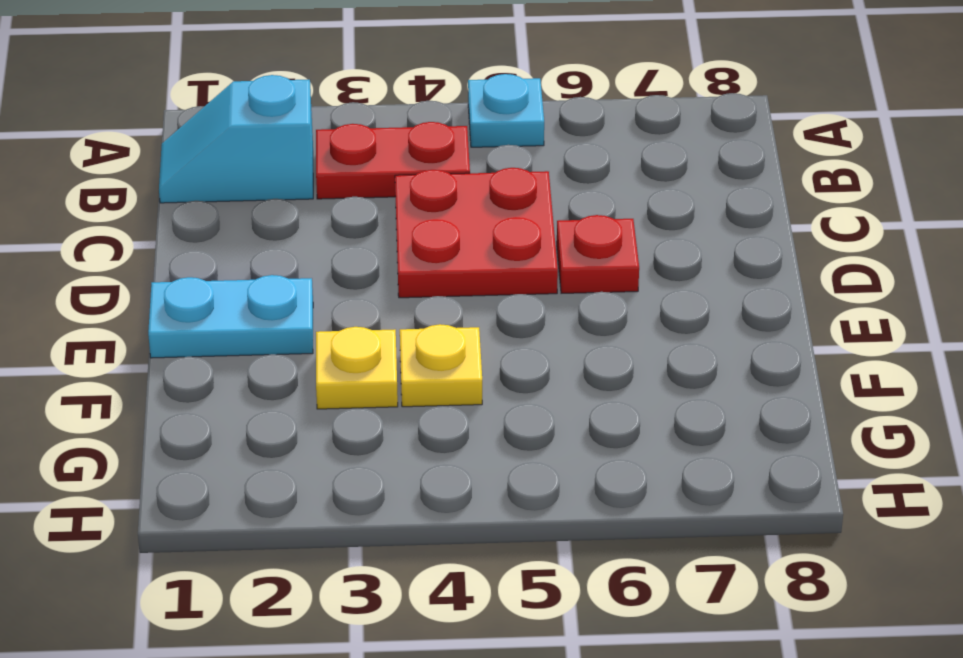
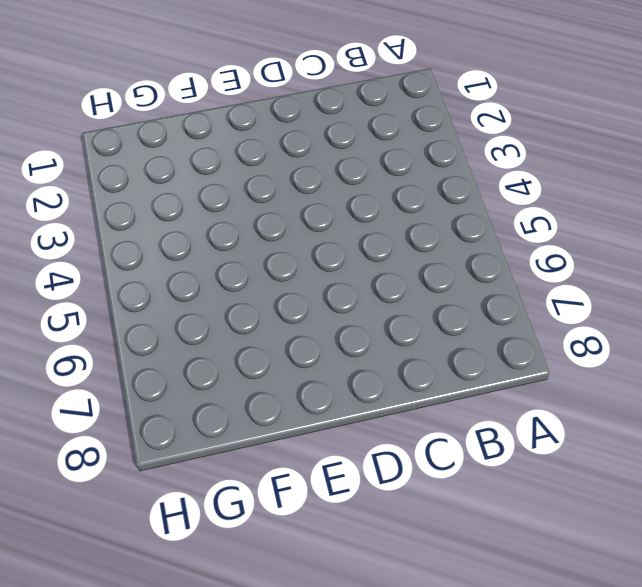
none -> cyan 1x1 plate [468,74,544,147]
none -> cyan 1x2 slope [159,75,313,203]

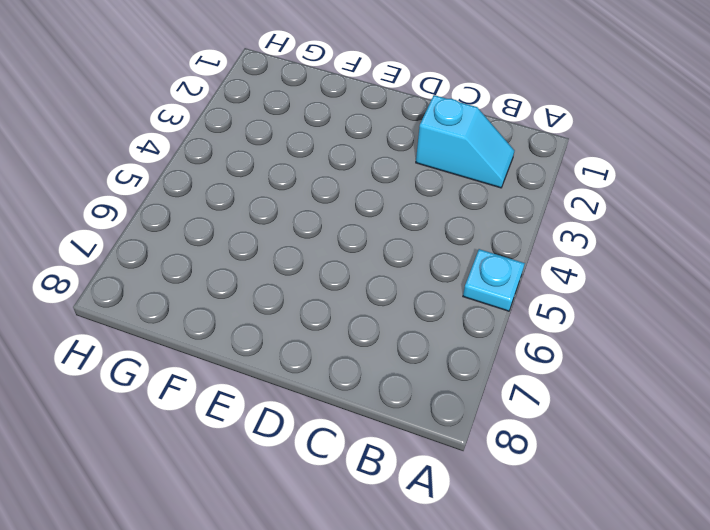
cyan 1x2 slope [416,95,515,188] -> cyan 1x2 slope turned to [159,75,313,203]
none -> red 1x2 plate [316,122,470,199]
none -> red 2x2 plate [395,168,558,298]

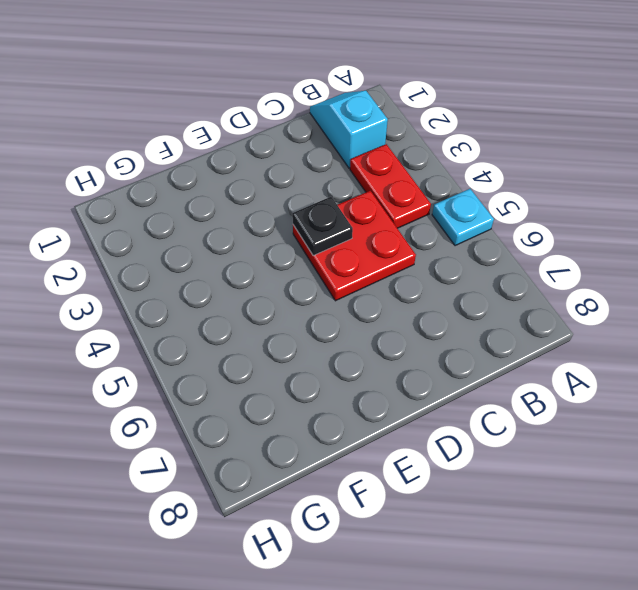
black 1x1 plate [292,197,353,256] -> none
none -> red 1x1 plate [557,215,639,293]
none -> cyan 1x2 plate [148,275,313,358]

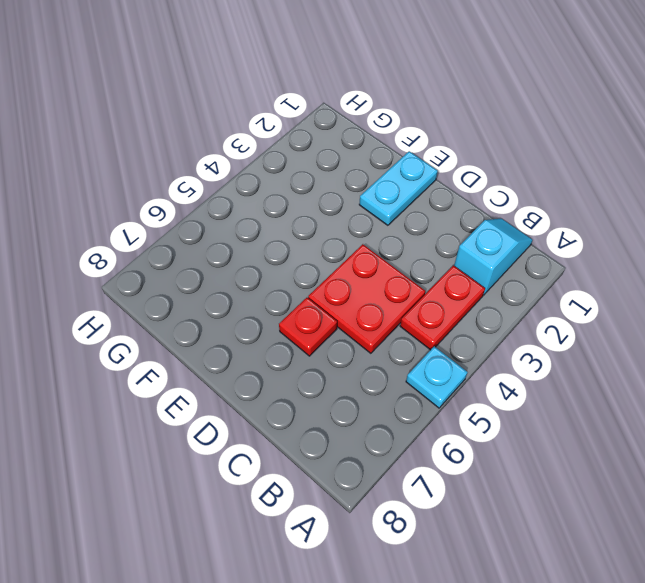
none -> yellow 1x1 plate [316,327,398,409]
none -> yellow 1x1 plate [400,324,482,407]

